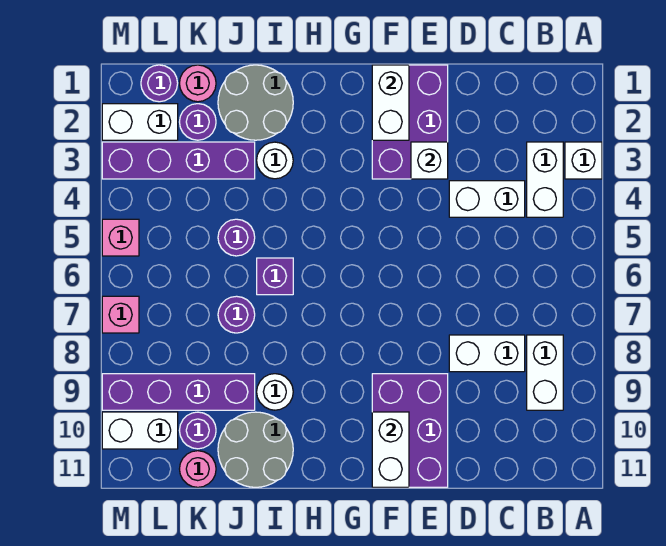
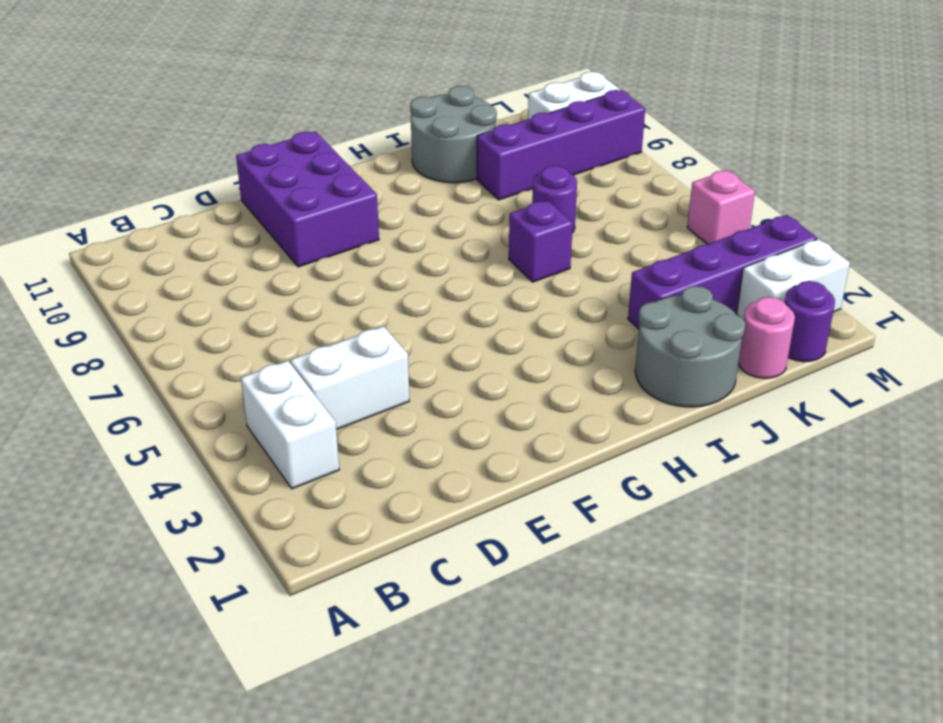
none -> white 1x1 brick [565,142,602,179]
none -> white 1x2 brick [527,335,563,410]
none -> white 1x2 brick [449,335,525,372]

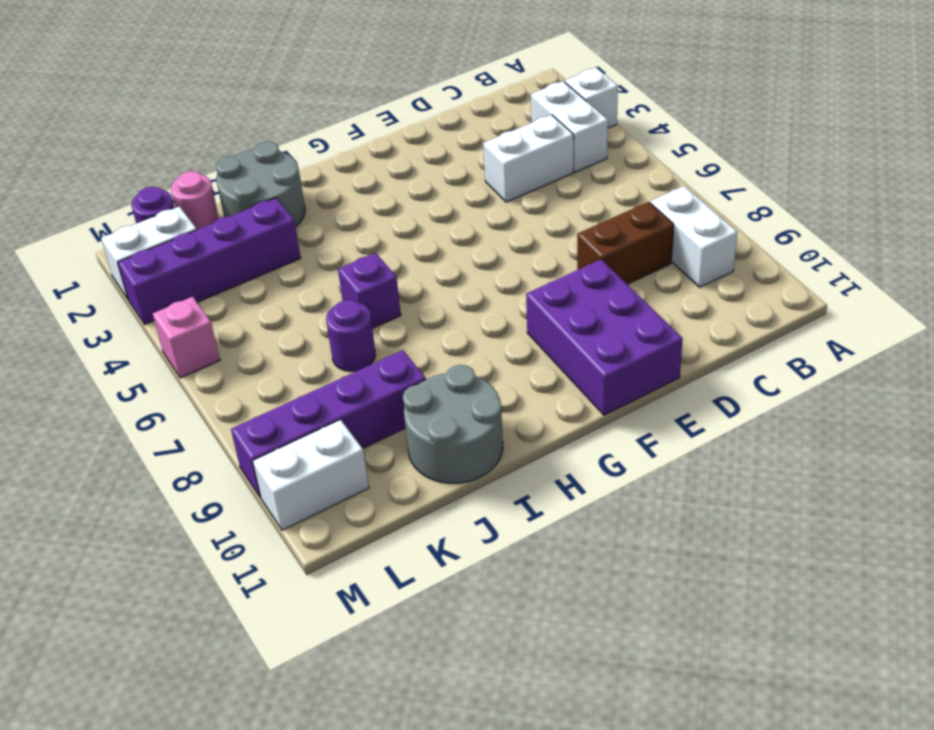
brown 1x2 brick [577,202,674,284] -> white 1x2 brick [449,335,525,372]
none -> purple 2x3 brick [372,65,448,179]
none -> white 1x1 round brick [257,142,293,179]
none -> white 1x1 round brick [257,374,293,410]

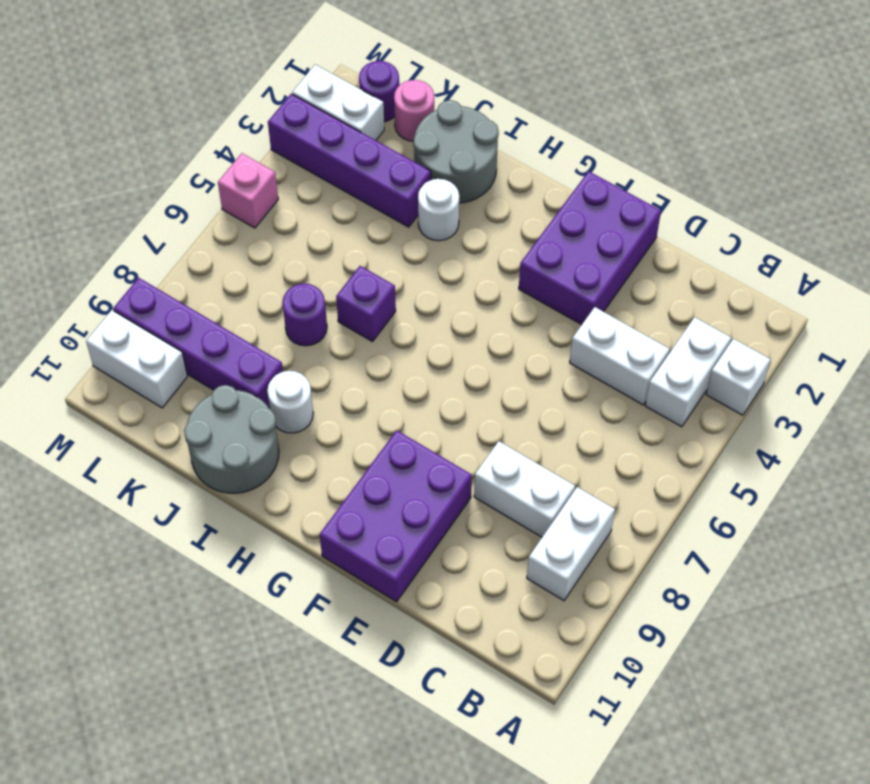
none -> purple 1x1 round brick [218,219,255,256]
none -> purple 1x1 round brick [180,104,216,140]
none -> purple 1x1 round brick [179,412,216,449]

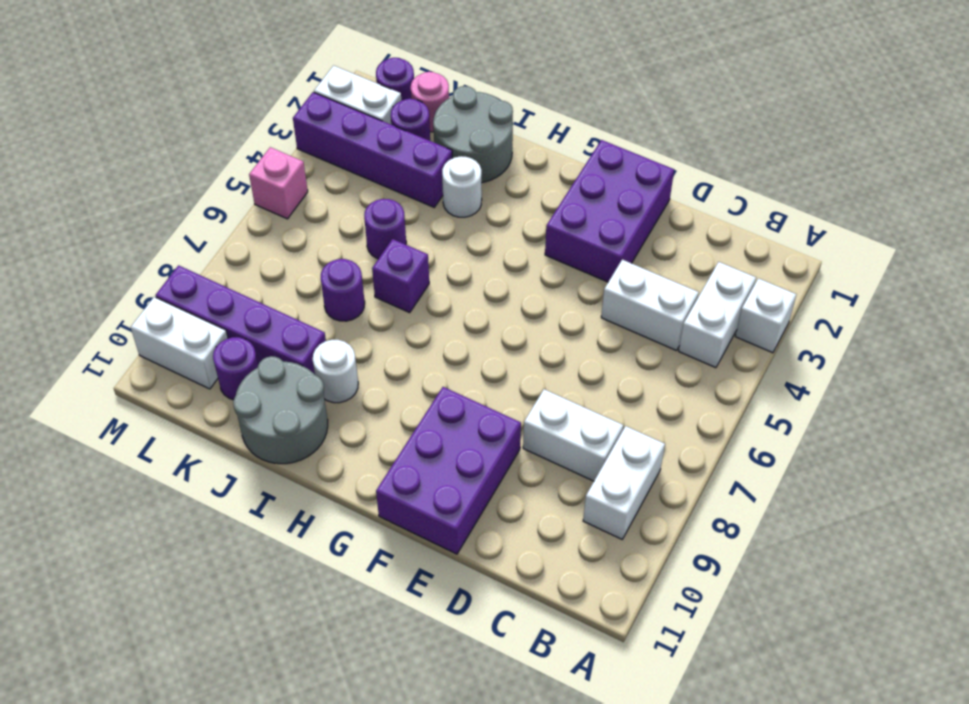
none -> pink 1x1 round brick [180,451,216,487]
none -> pink 1x1 brick [102,296,139,333]
none -> white 1x1 brick [411,142,448,179]

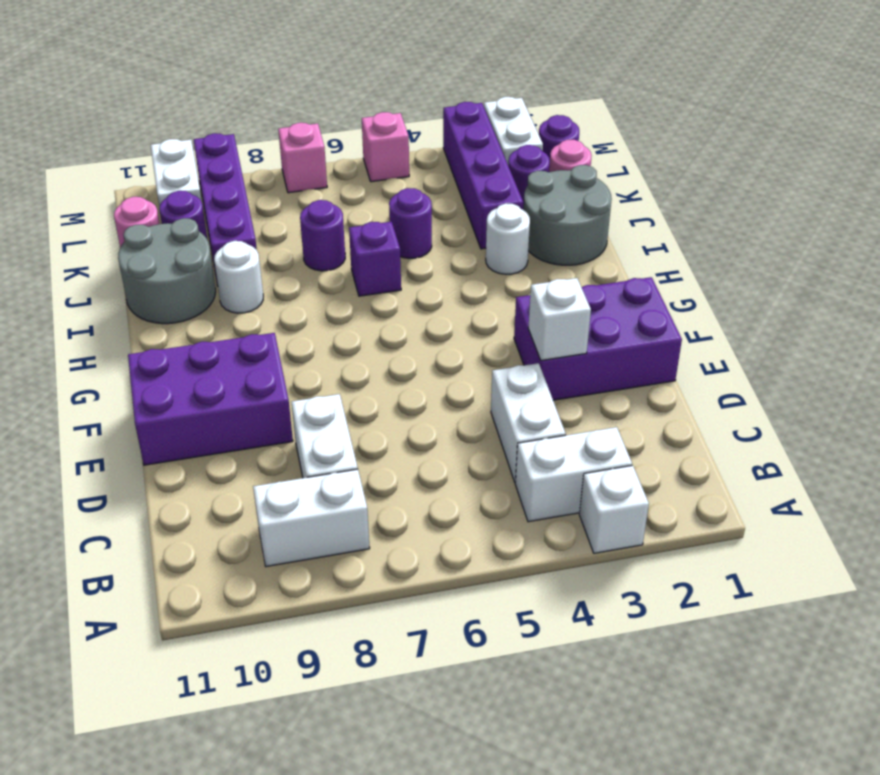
none -> white 1x2 brick [372,65,409,140]
none -> white 1x2 brick [372,412,409,487]

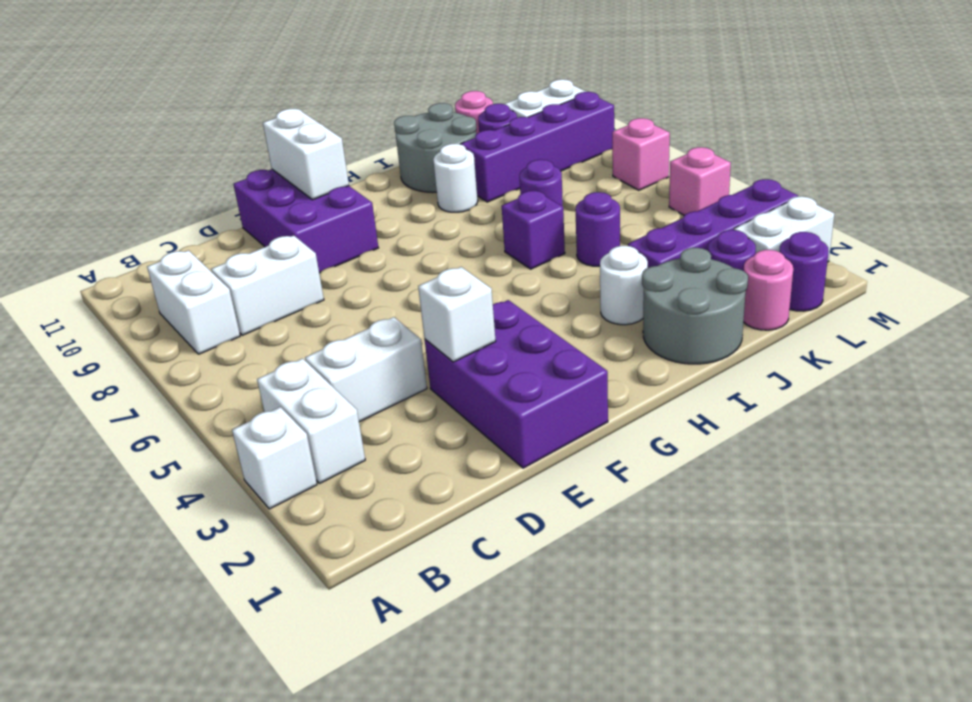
none -> white 1x2 brick [372,65,409,140]

